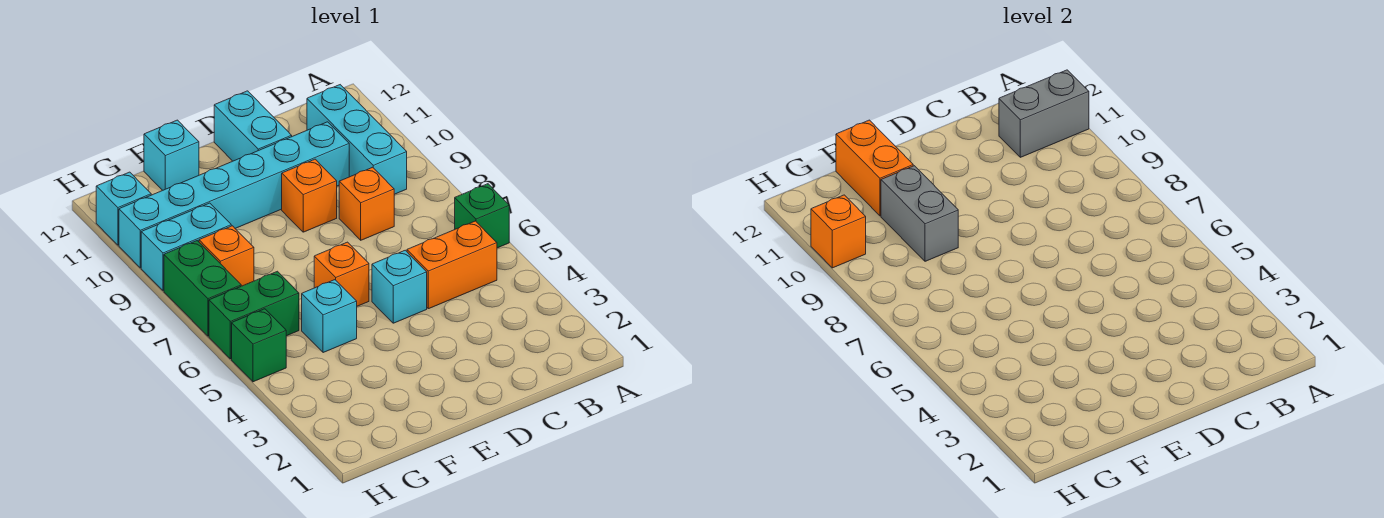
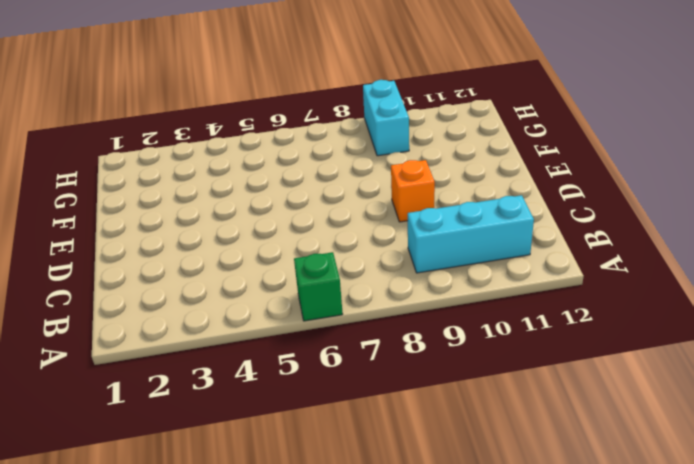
none -> orange 1x2 brick [407,221,497,309]
none -> orange 1x1 brick [339,167,394,240]
none -> cyan 1x6 brick [119,122,349,268]

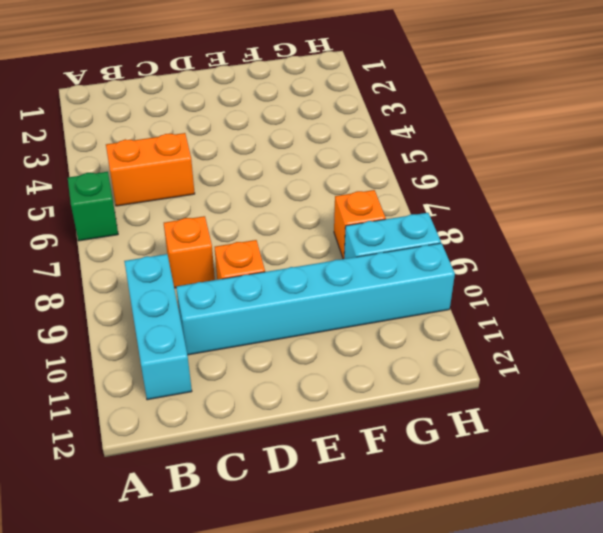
none -> cyan 1x1 brick [372,250,427,323]
none -> cyan 1x2 brick [214,91,292,161]
none -> orange 1x1 brick [314,242,369,306]

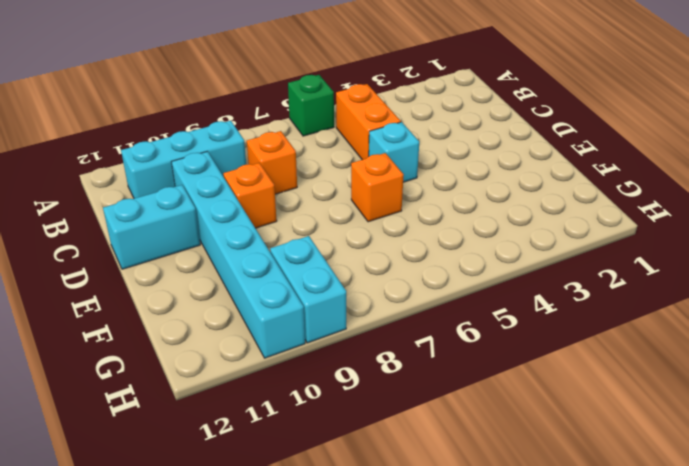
none -> cyan 1x1 brick [302,280,357,353]
none -> cyan 1x1 brick [144,120,199,190]
none -> green 1x2 brick [209,271,299,359]

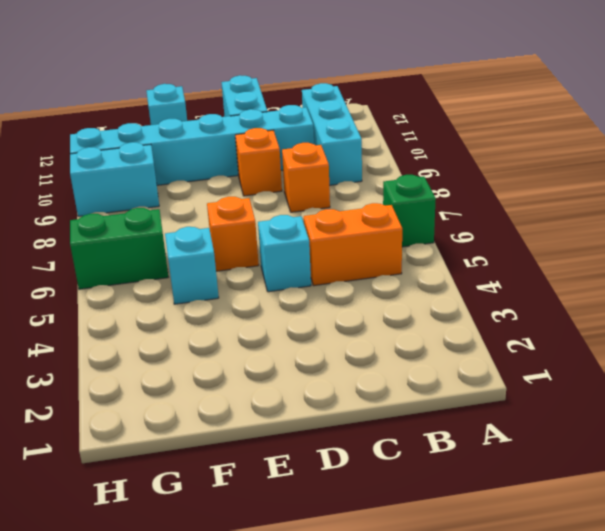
none -> orange 1x1 brick [199,226,254,286]
none -> green 1x1 brick [232,309,286,382]
none -> green 1x2 brick [164,241,241,336]

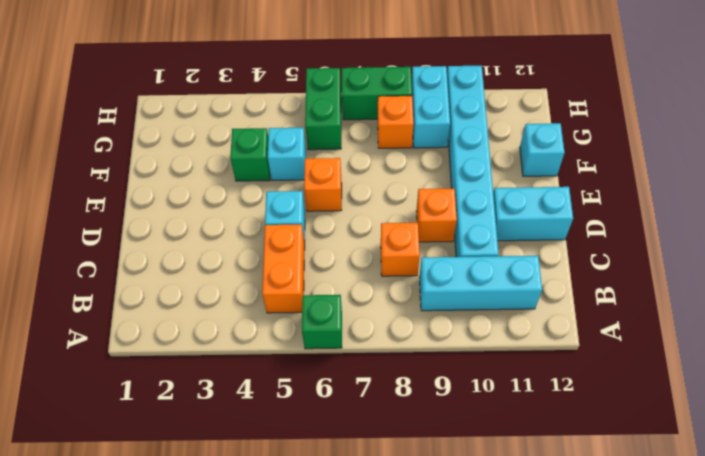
green 1x1 brick [230,128,270,181] -> green 1x1 brick moved to [232,309,286,382]
none -> cyan 1x1 brick [96,172,151,245]
none -> grey 1x2 brick [999,70,1089,157]
none -> grey 1x2 brick [881,166,958,261]

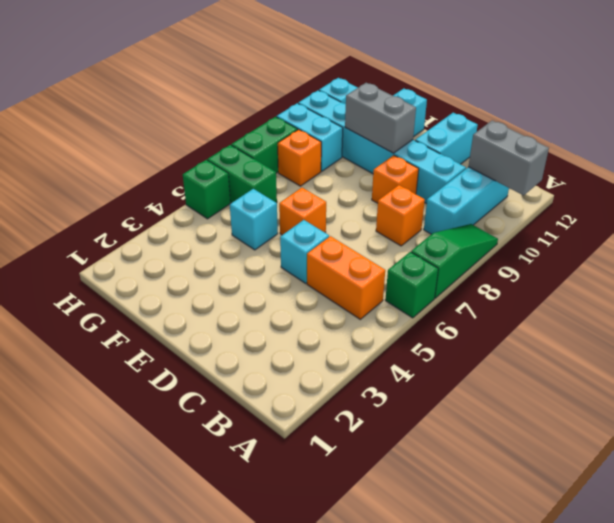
green 1x3 slope [411,224,498,298] -> none
grey 1x2 brick [345,83,416,153] -> grey 1x2 brick turned to [881,166,958,261]
none -> orange 1x2 brick [836,120,913,216]
none -> orange 1x1 brick [811,195,866,268]

